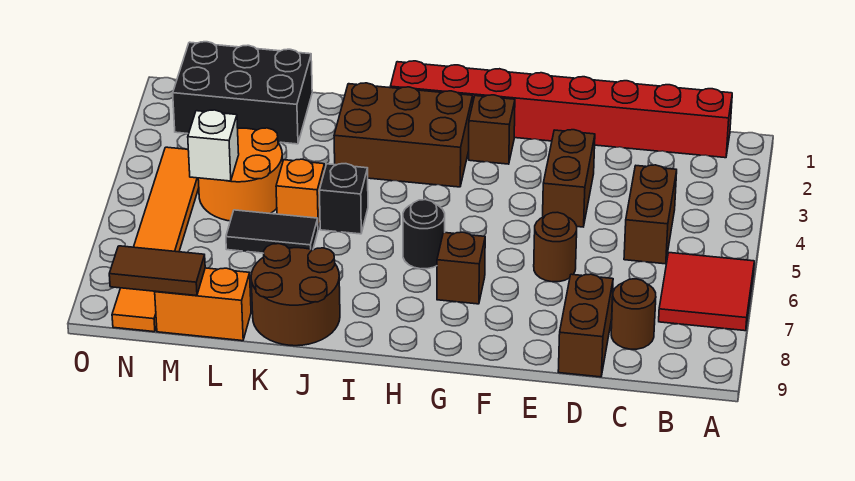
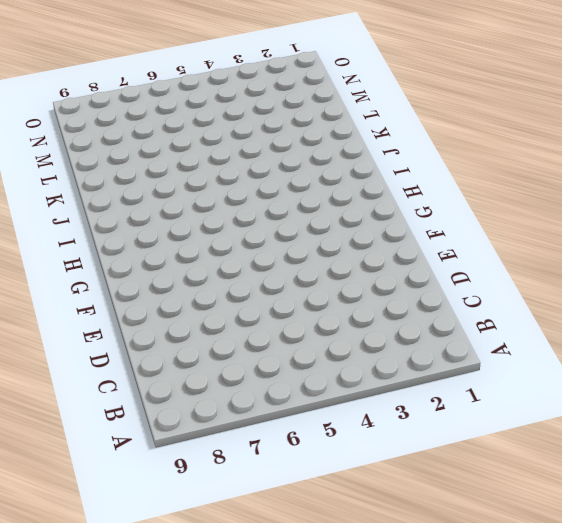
none -> red 2x2 tile [659,253,754,331]
none -> red 1x8 brick [390,61,732,158]
none -> brown 1x2 brick [624,165,677,264]

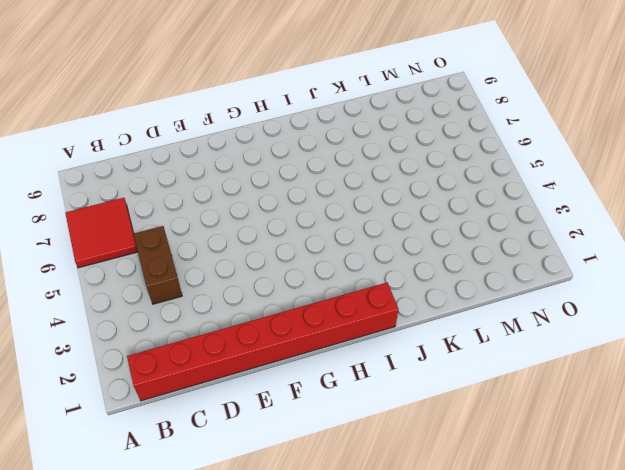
none -> brown 1x1 round brick [611,279,656,349]
none -> brown 1x2 brick [558,274,613,377]
none -> brown 1x2 brick [543,130,595,227]

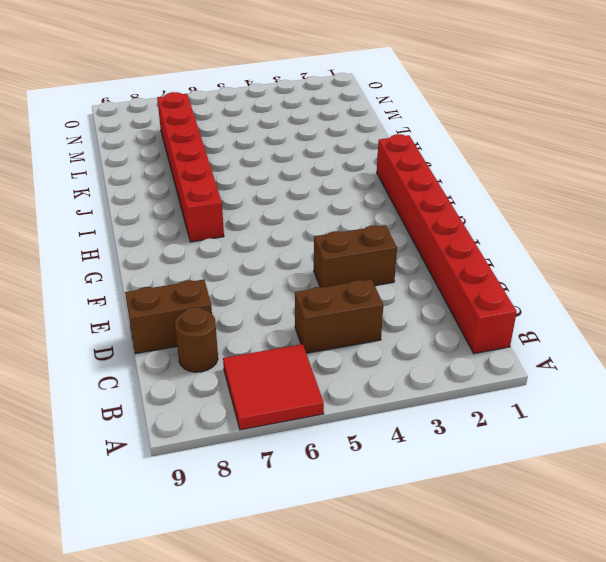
red 1x6 brick [157,92,224,242] -> none
none -> brown 1x1 round brick [534,212,577,282]
none -> brown 1x1 brick [469,95,515,164]
none -> brown 1x1 brick [437,232,485,304]

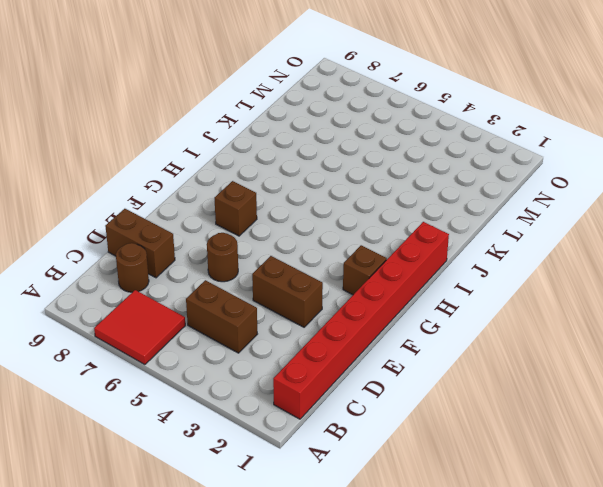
none -> brown 2x3 brick [334,83,473,187]
none -> black 1x1 round brick [403,200,445,269]
none -> black 1x1 brick [319,164,368,234]

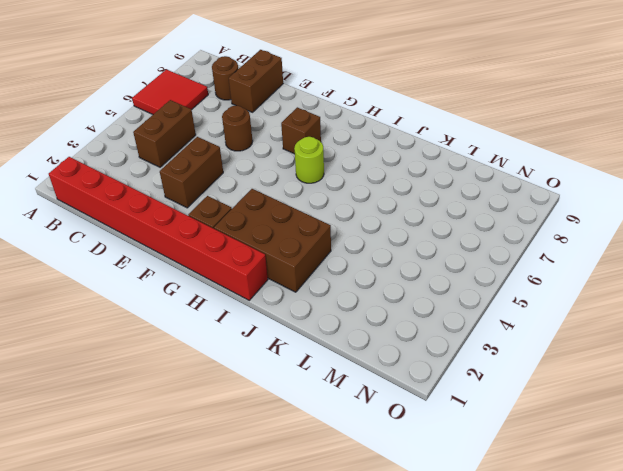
lime 1x1 round brick [294,137,324,183] -> black 1x1 round brick [403,200,445,269]
none -> black 1x1 brick [319,164,368,234]
none -> brown 2x2 round brick [251,244,340,346]
none -> orange 1x1 brick [276,159,325,229]

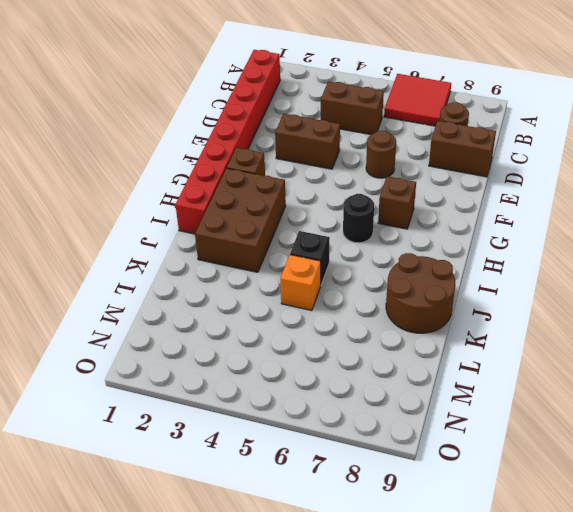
none -> black 1x2 tile [226,210,318,253]
none -> black 2x3 brick [173,42,312,144]
none -> orange 2x2 round brick [198,128,283,221]

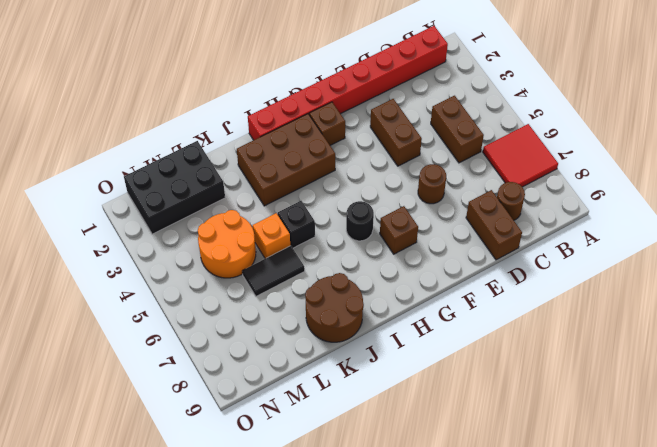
none -> orange 1x2 brick [155,268,251,341]
none -> orange 1x6 tile [112,147,199,332]
none -> white 1x1 brick [188,110,239,181]

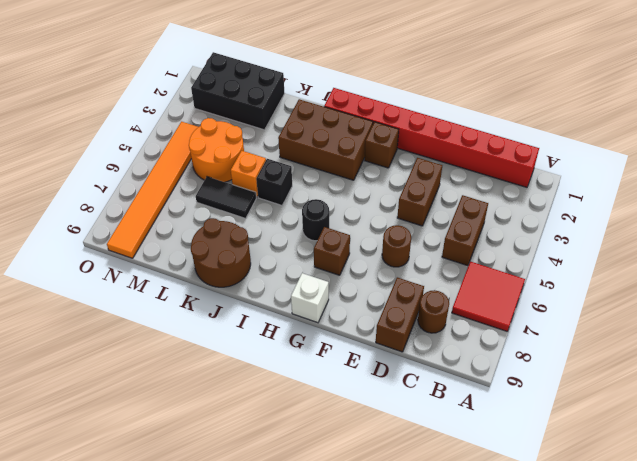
white 1x1 brick [291,273,329,323] -> white 1x1 brick moved to [188,110,239,181]
none -> orange 1x2 brick [155,268,251,341]
none -> brown 1x2 tile [109,246,205,296]

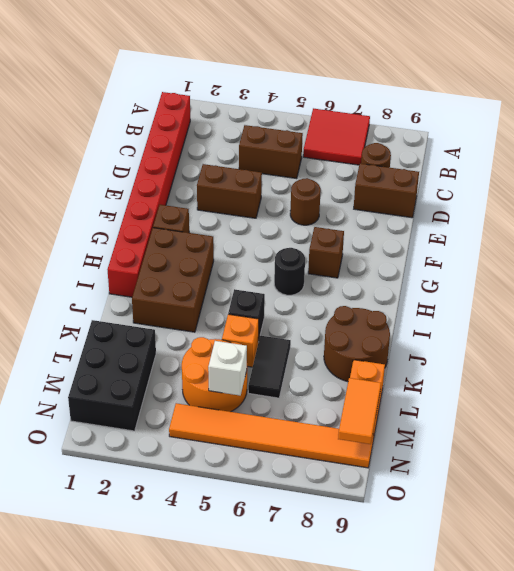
orange 1x2 tile [338,378,381,444] -> brown 1x2 tile [109,246,205,296]

